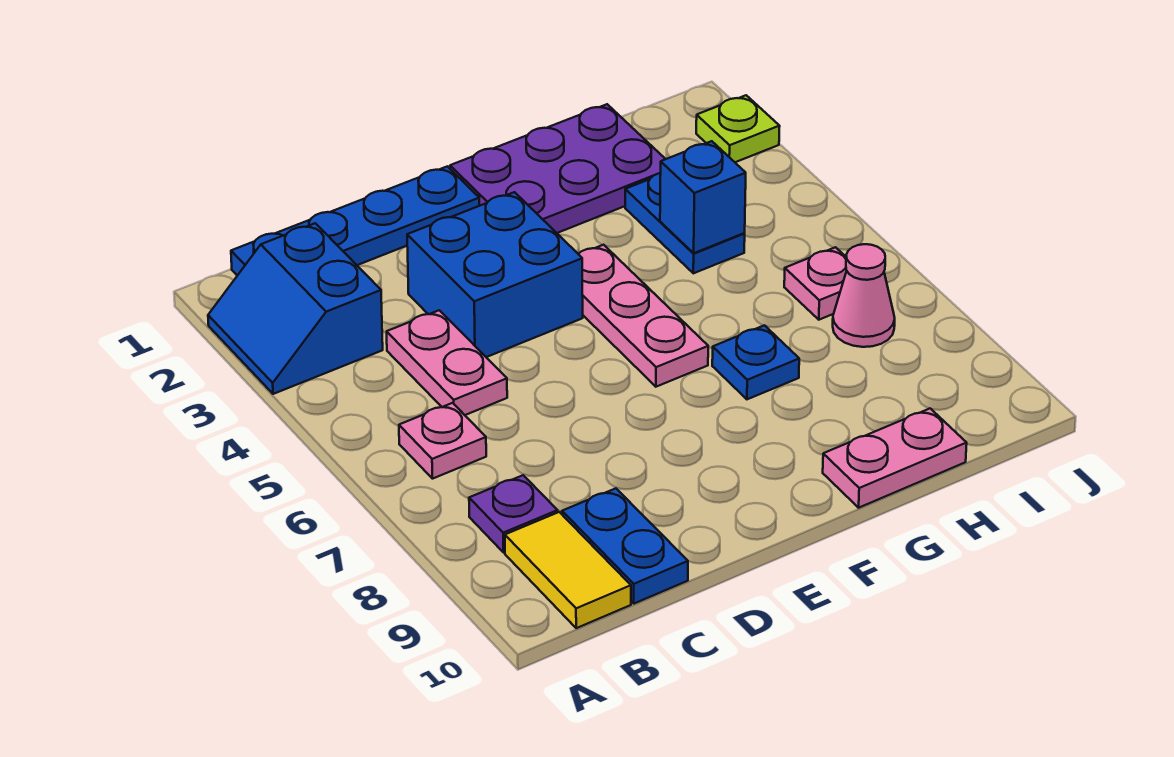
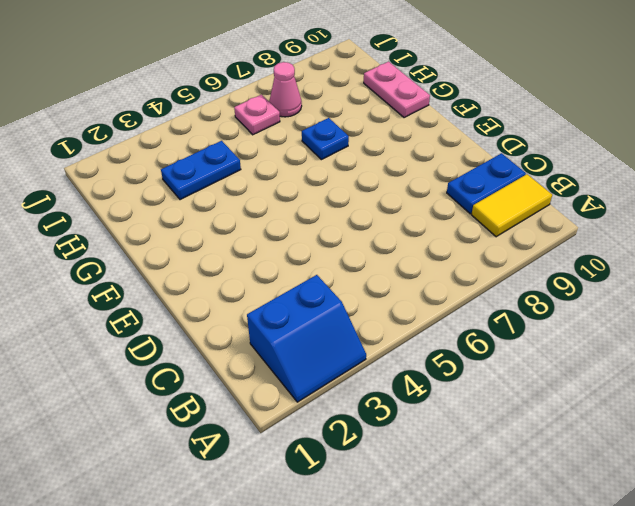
none -> blue 1x4 plate [231,166,479,276]
none -> pink 1x1 plate [399,403,486,479]
none -> purple 1x1 plate [469,475,558,552]

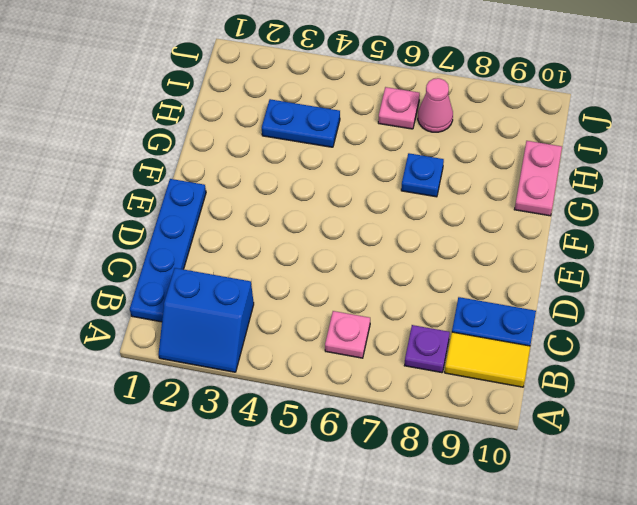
none -> pink 1x2 plate [387,310,507,415]
none -> blue 2x2 brick [407,192,583,357]
none -> purple 2x3 plate [450,104,665,233]

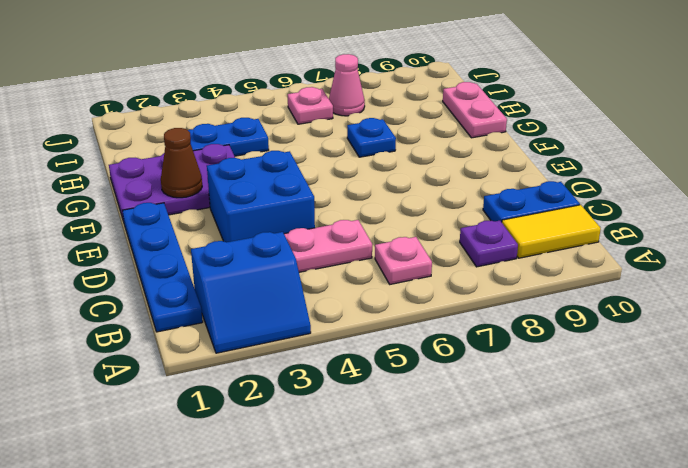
purple 2x3 plate [109,144,235,221] -> purple 2x3 plate turned to [450,104,665,233]
brown 1x1 cone [161,128,202,198] -> none
none -> pink 1x3 plate [579,245,708,387]
none -> lime 1x1 plate [696,95,780,162]
none -> blue 1x1 brick [660,141,746,253]

